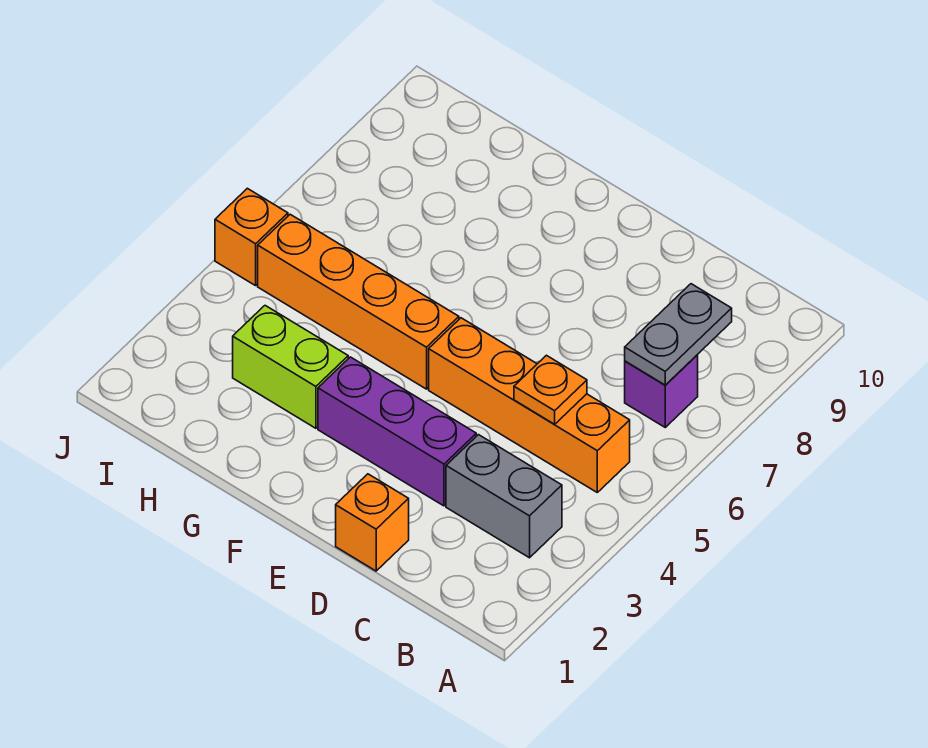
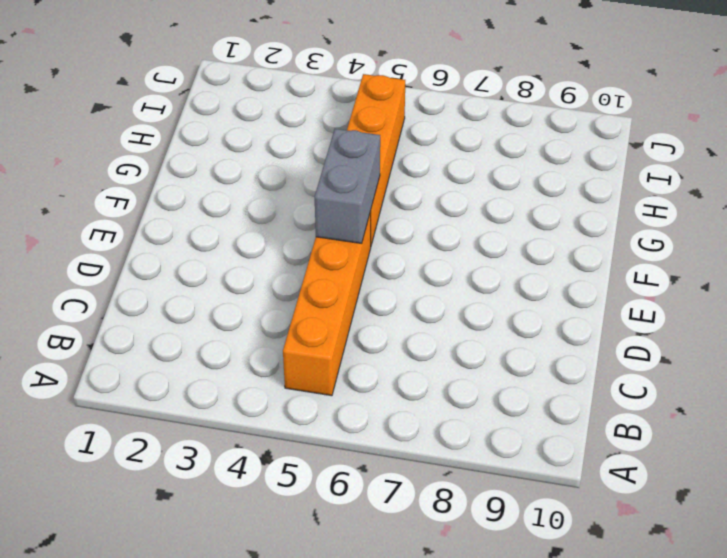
grey 1x2 brick [315,129,380,243] -> grey 1x2 brick moved to [446,435,562,558]
none -> purple 1x1 brick [625,355,698,427]
none -> orange 1x1 brick [336,474,409,571]

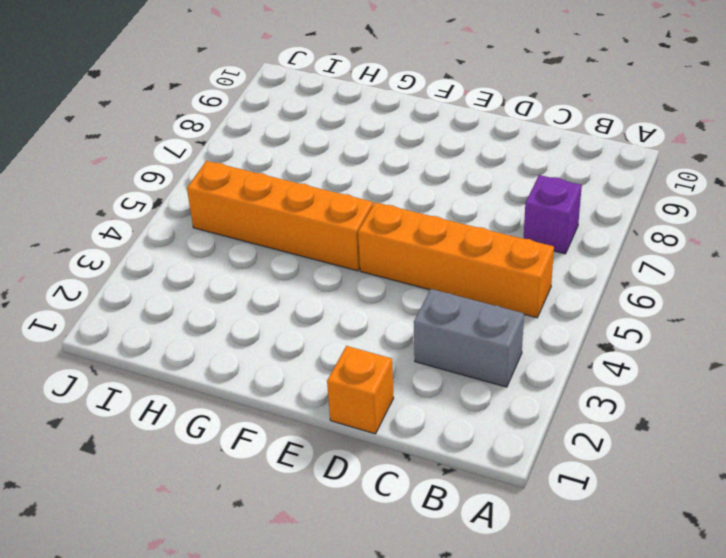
none -> purple 1x3 brick [318,357,476,506]
none -> lime 1x2 brick [233,306,348,428]

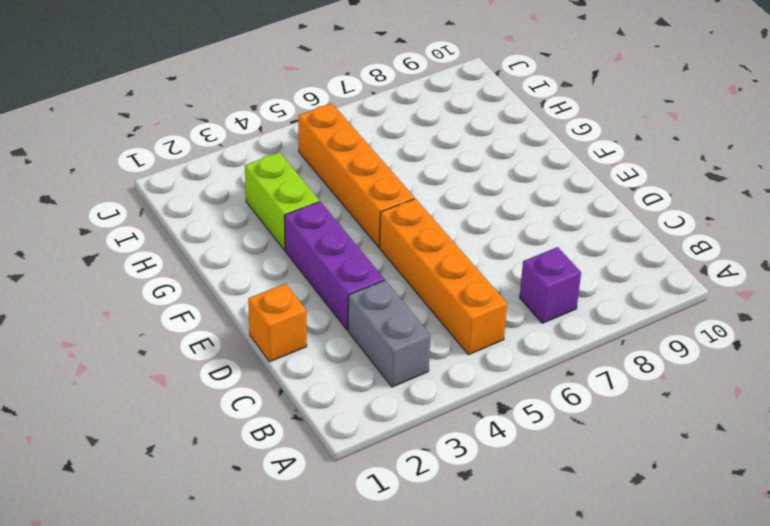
none -> orange 1x1 brick [215,188,288,286]
none -> grey 1x2 plate [625,284,732,385]

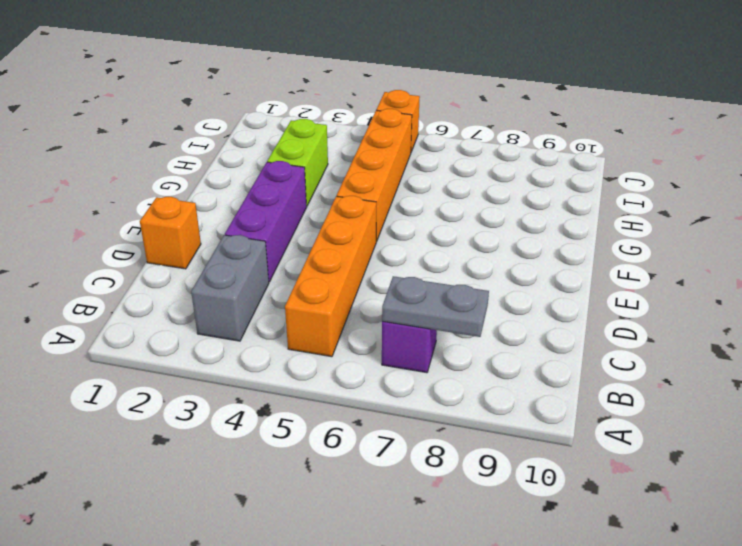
none -> orange 1x1 plate [514,355,587,424]

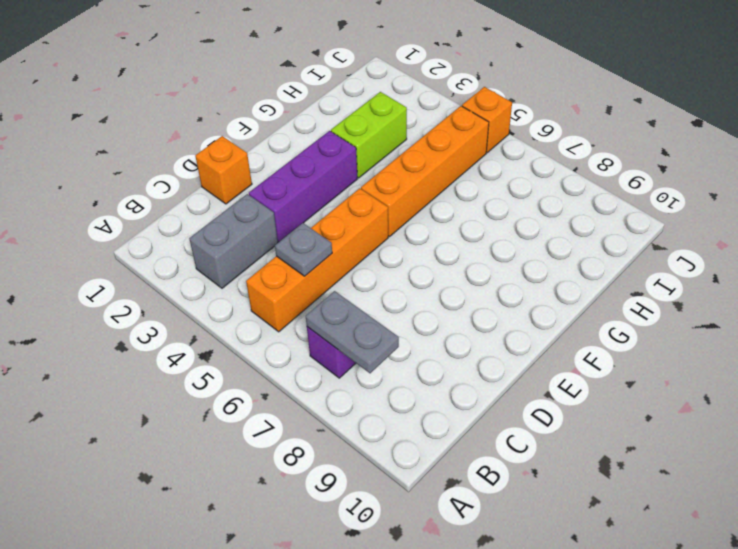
grey 1x1 plate [275,223,332,276] -> orange 1x1 plate [514,355,587,424]

